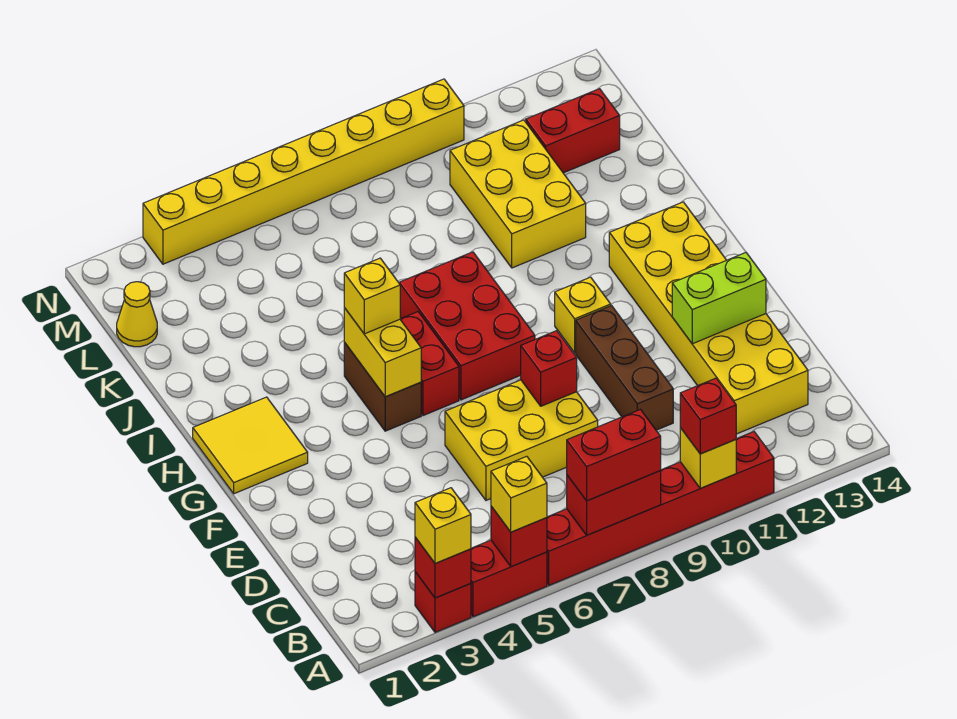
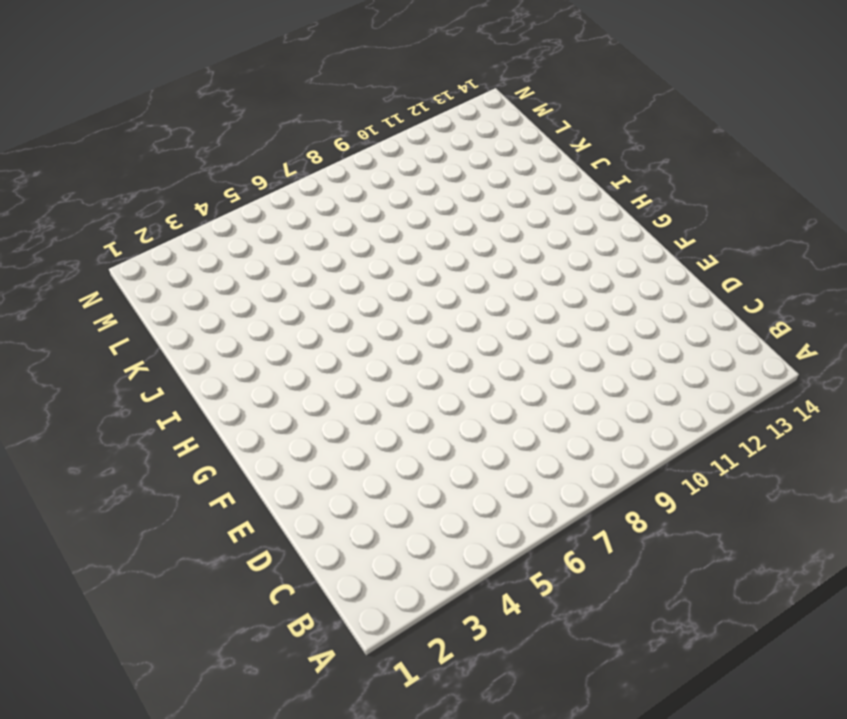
none -> red 1x1 brick [415,572,471,632]
none -> red 1x2 brick [471,540,547,617]
none -> red 1x6 brick [547,432,774,585]

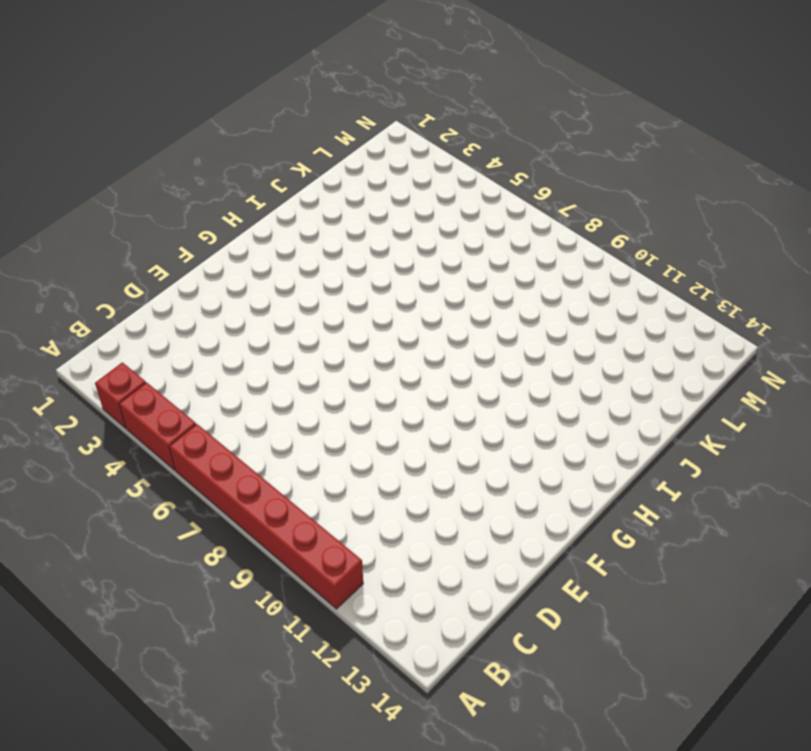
none -> yellow 2x6 brick [609,202,808,434]
none -> yellow 2x3 brick [445,380,598,500]
none -> brown 1x3 brick [576,306,673,430]

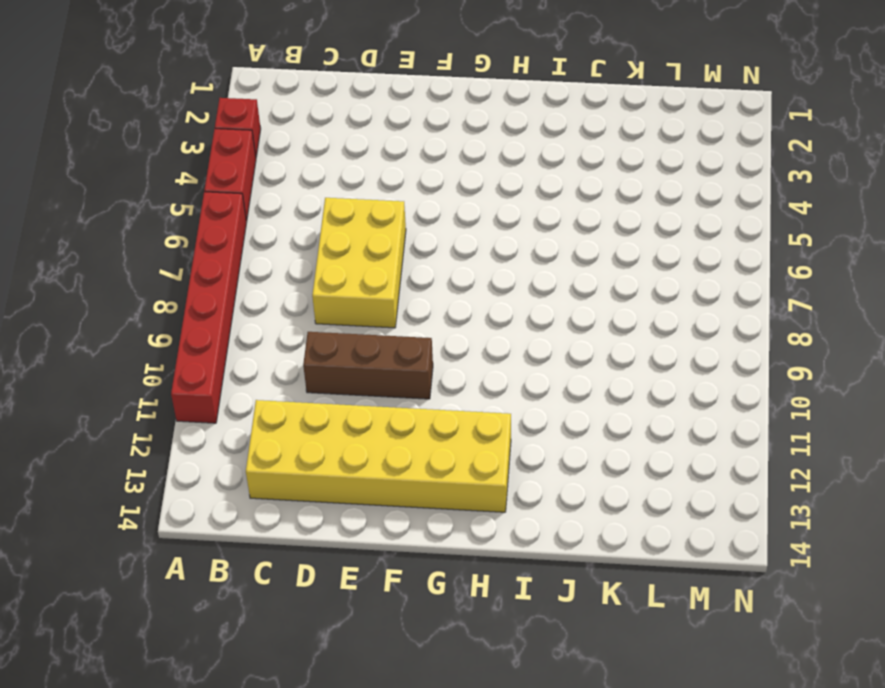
none -> yellow 2x2 tile [193,397,308,494]
none -> brown 1x2 brick [344,342,421,431]
none -> red 1x2 brick [400,312,459,416]

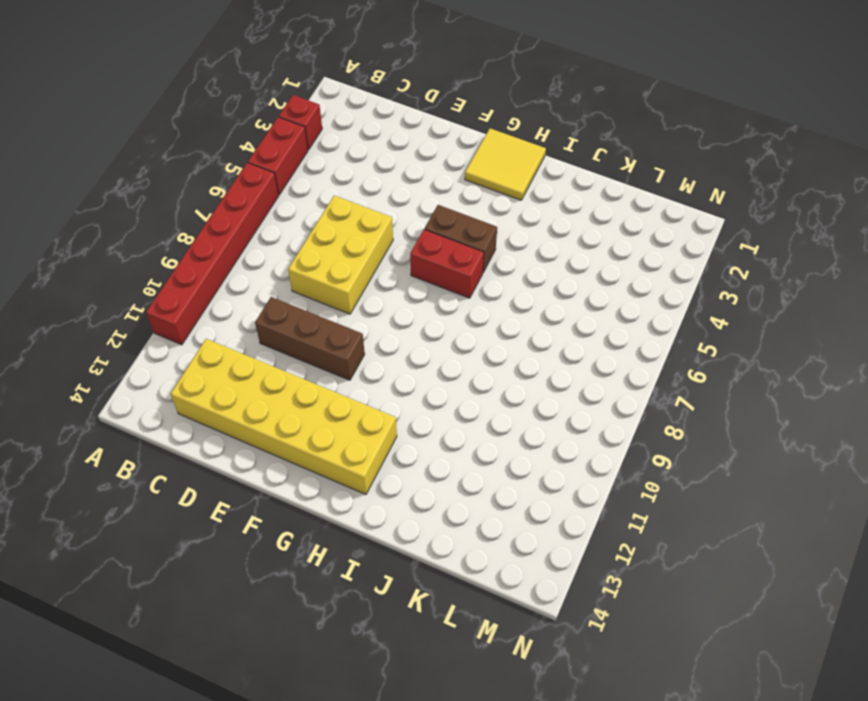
none -> red 2x3 brick [399,252,535,400]
none -> yellow 1x1 brick [555,277,611,353]
none -> yellow 2x3 brick [450,120,586,268]

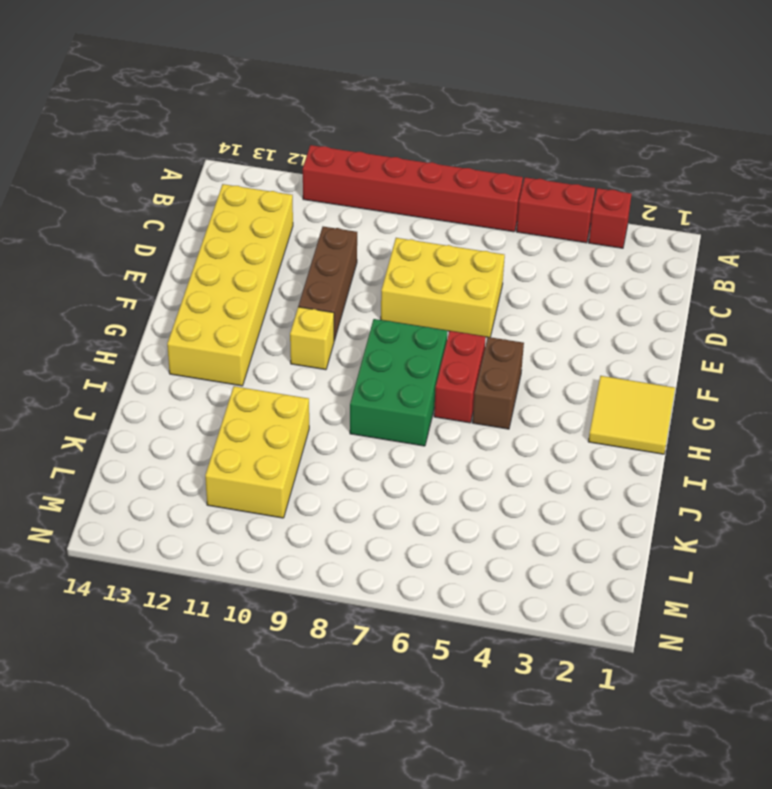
green 2x3 brick [350,319,447,446] -> red 2x3 brick [399,252,535,400]
none -> yellow 1x1 cone [117,282,157,347]
none -> red 1x2 brick [526,89,620,173]
none -> yellow 1x8 brick [143,79,464,264]

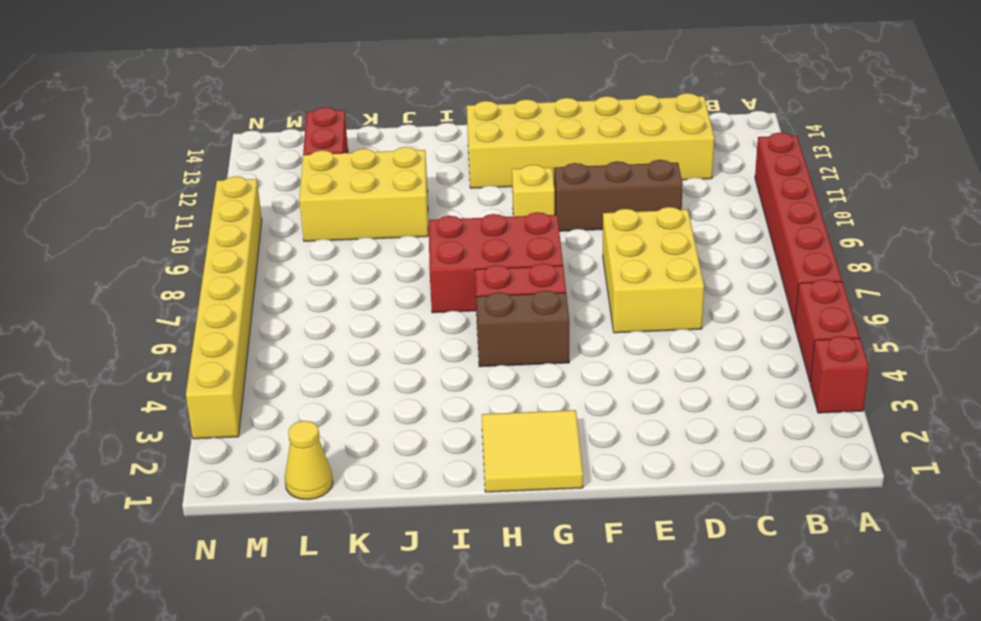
none -> red 1x1 brick [415,537,471,598]
none -> red 1x1 brick [491,506,547,567]
none -> red 1x2 brick [567,471,661,535]

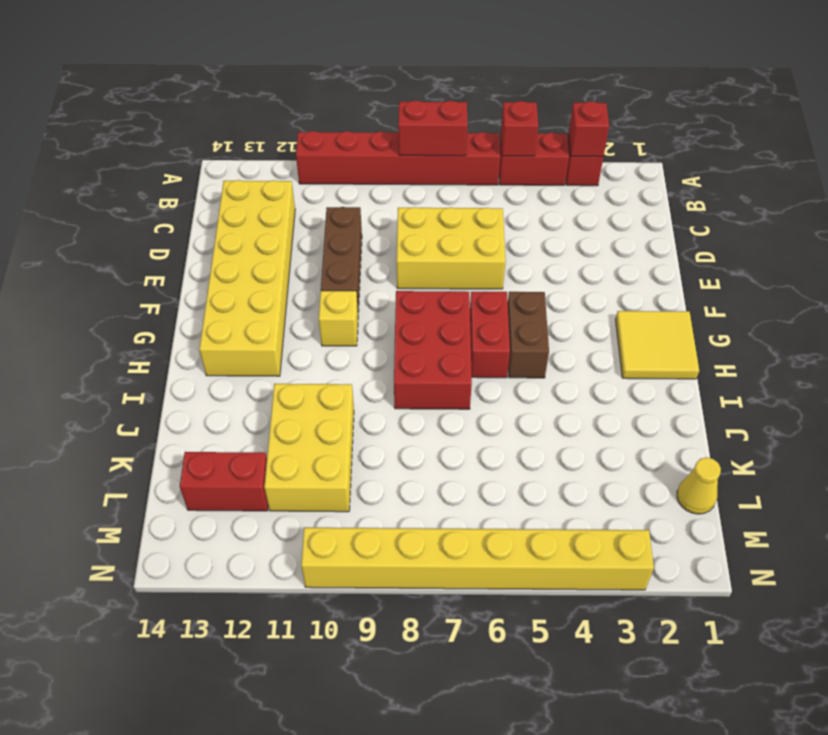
none -> yellow 1x1 brick [680,428,736,488]
none -> red 1x1 brick [521,331,577,406]
none -> lime 1x2 brick [672,253,766,344]

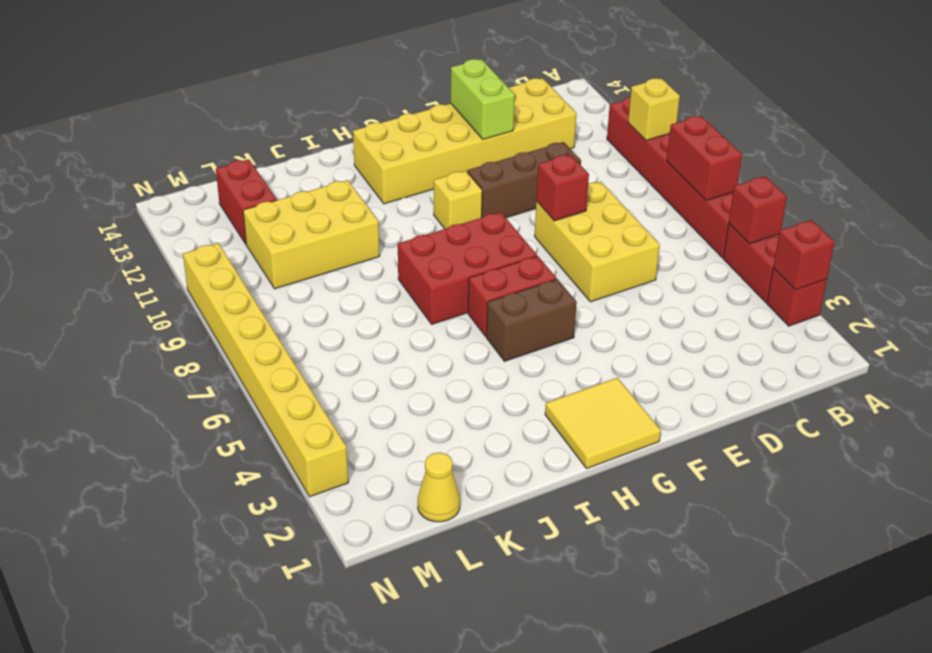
none -> yellow 1x2 brick [344,308,421,397]
none -> yellow 1x1 brick [415,488,471,564]
none -> yellow 1x1 brick [491,456,547,532]

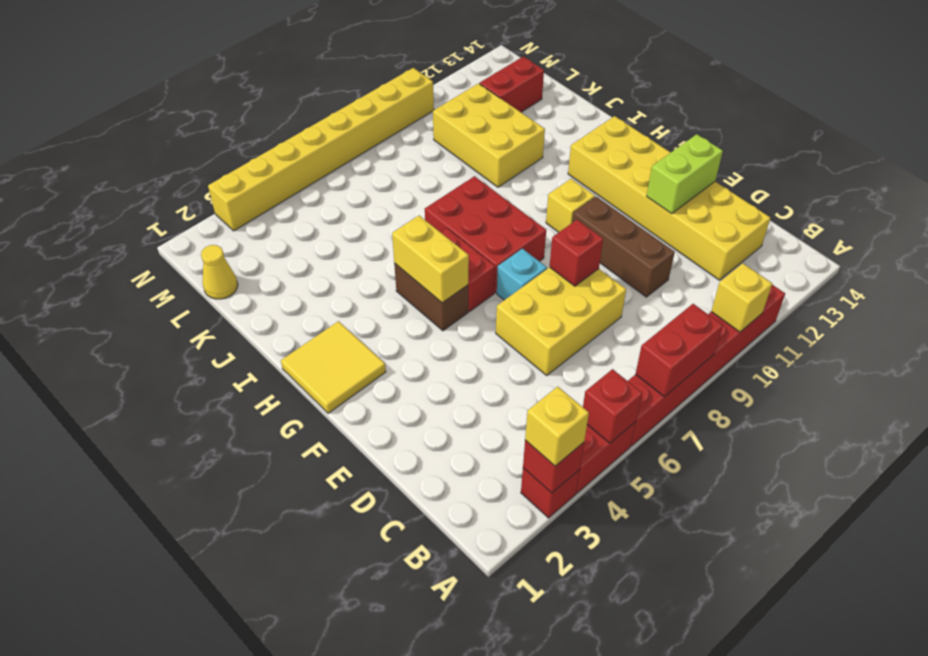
cyan 1x1 brick [497,249,547,300] -> none
none -> yellow 1x1 brick [491,456,547,532]
none -> red 1x2 brick [567,409,661,501]
none -> red 1x1 brick [680,378,736,454]

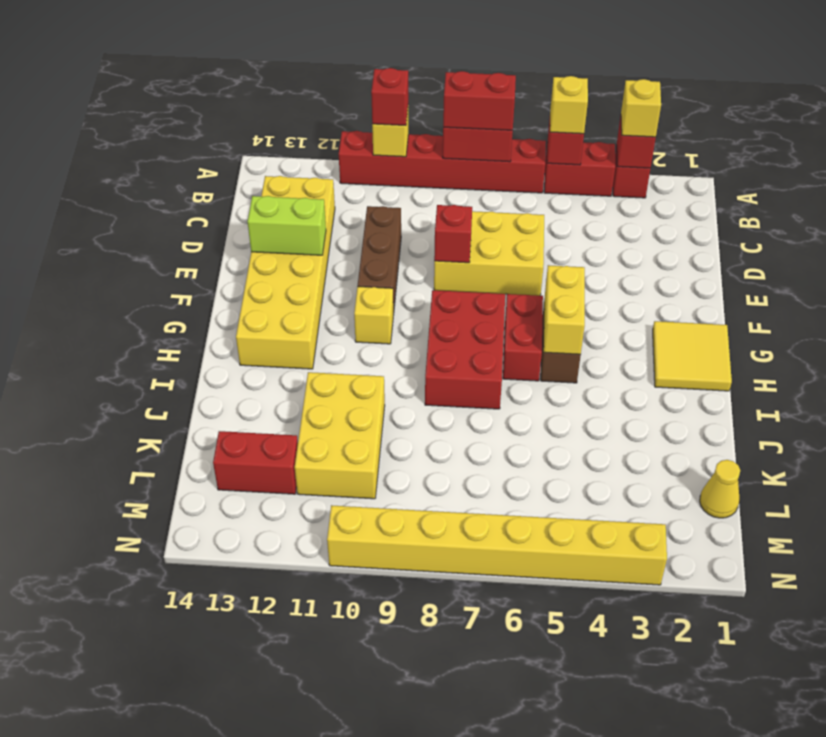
none -> yellow 1x1 brick [344,258,400,334]

